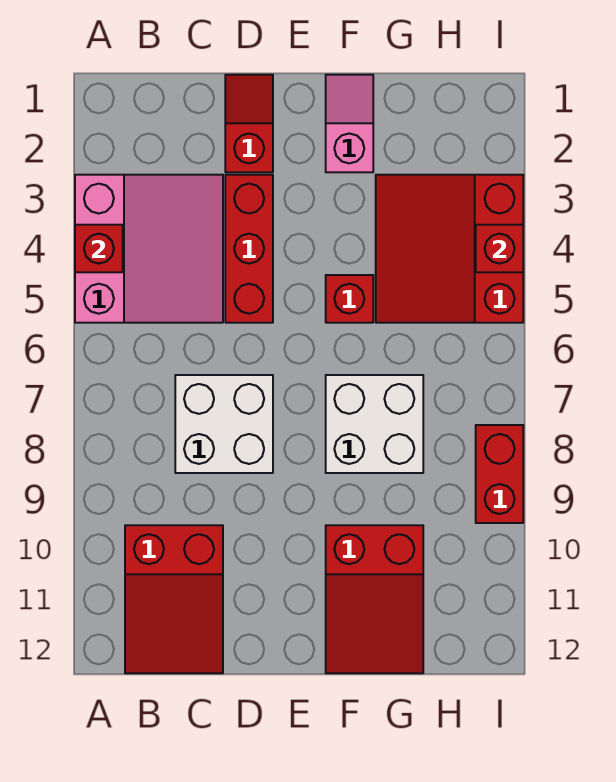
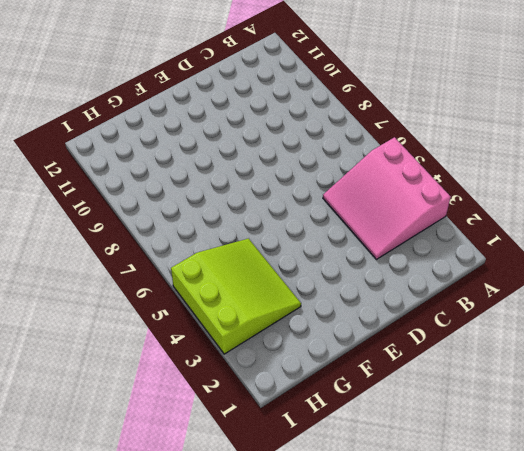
lime 3x3 slope [171,239,301,354] -> red 3x3 slope [376,175,523,323]
none -> red 2x3 slope [125,525,223,673]
none -> white 2x2 brick [175,375,273,473]
none -> red 1x2 slope [225,75,273,172]

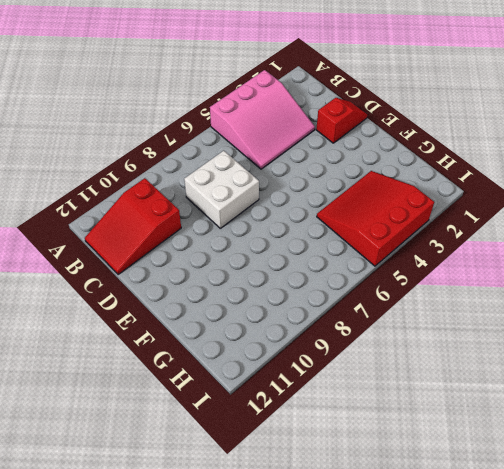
none -> red 1x3 brick [225,175,273,323]
none -> pink 1x2 slope [326,75,373,172]
none -> red 1x1 brick [326,275,373,323]

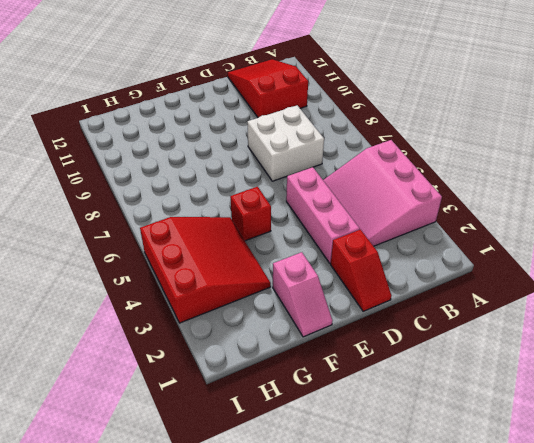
pink 1x3 brick [286,167,360,263] -> red 1x3 brick [225,175,273,323]
none -> white 2x2 brick [326,375,423,473]
none -> red 2x3 slope [326,525,423,673]
none -> red 1x2 brick [476,425,523,523]

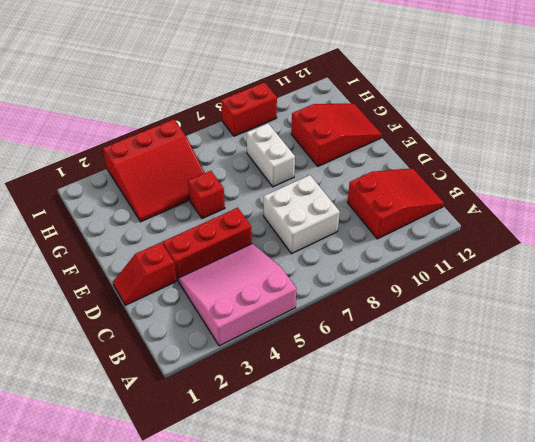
white 1x2 brick [247,123,295,187] -> white 2x2 brick [326,375,423,473]
none -> pink 1x2 slope [326,75,373,172]
none -> red 1x1 brick [75,225,123,272]
none -> red 1x1 brick [476,225,523,272]

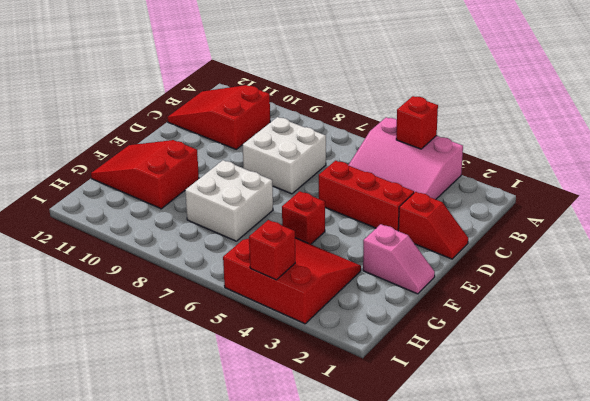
none -> red 1x2 brick [476,425,523,523]

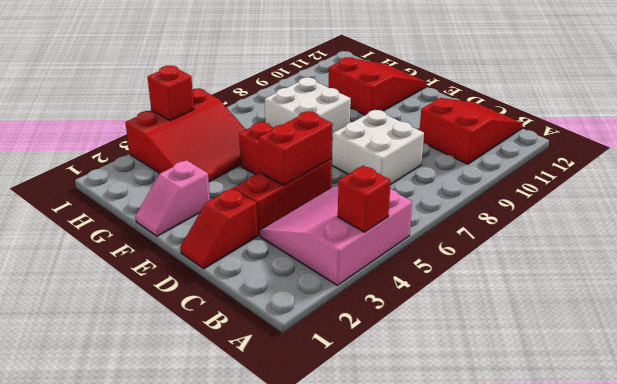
red 1x2 brick [259,111,333,186] -> red 1x2 brick moved to [476,425,523,523]

